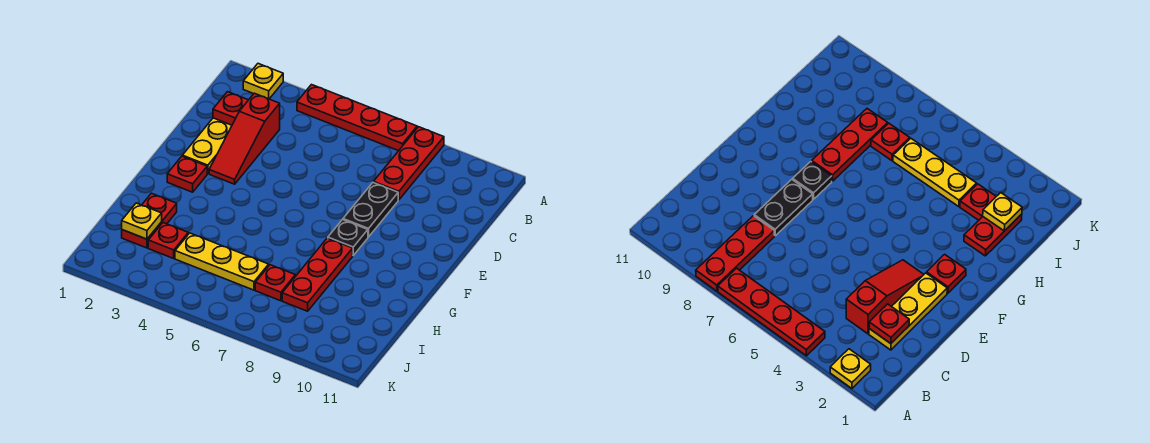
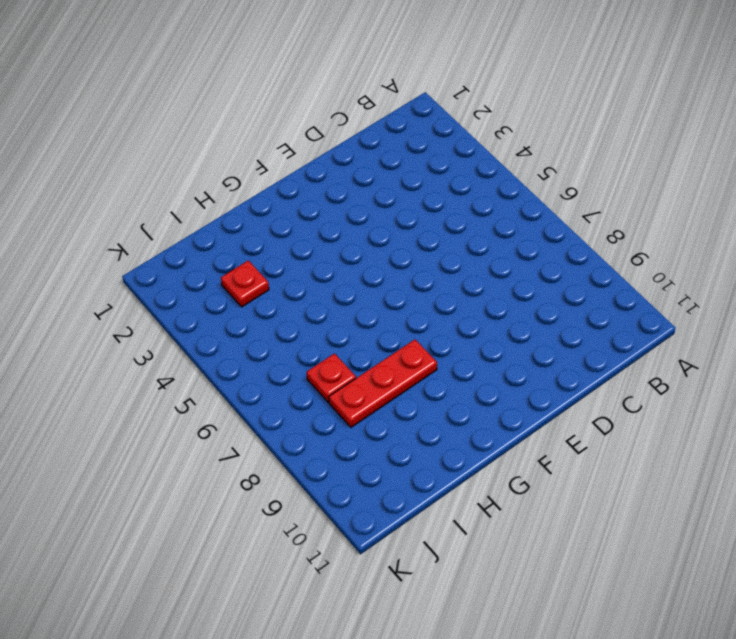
none -> yellow 1x1 plate [243,64,283,99]
none -> red 1x4 plate [297,85,417,151]
none -> red 1x3 plate [374,127,444,200]

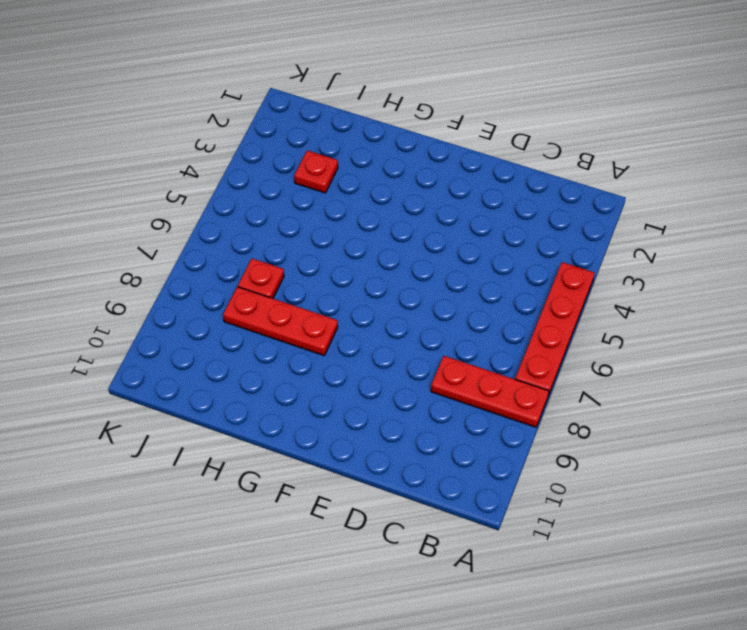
none -> yellow 1x1 plate [243,64,283,99]
none -> yellow 1x3 plate [182,118,232,174]
none -> red 1x3 slope [209,93,280,184]

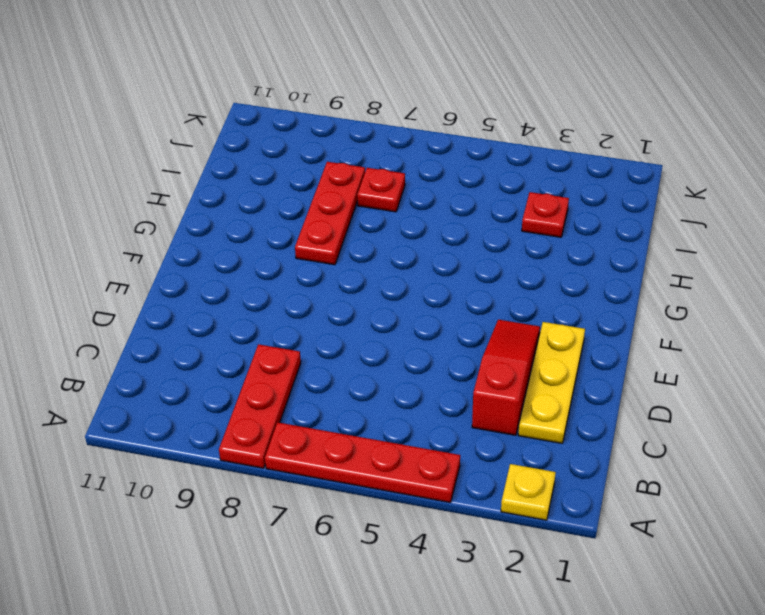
none -> black 1x2 plate [343,182,398,237]
none -> red 1x1 plate [167,156,207,192]
none -> black 1x1 plate [328,220,368,255]

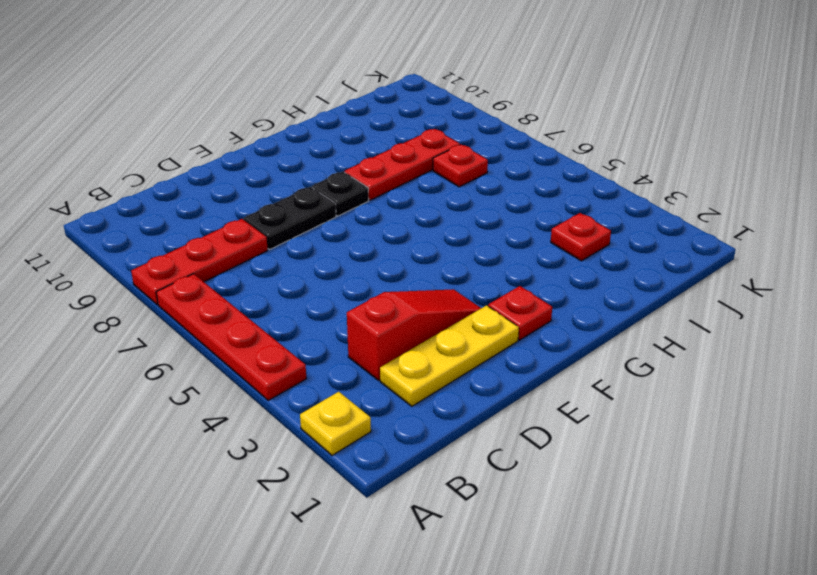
none -> red 1x2 plate [122,193,177,248]
none -> yellow 1x3 plate [175,233,269,290]
none -> red 1x1 plate [213,92,248,125]

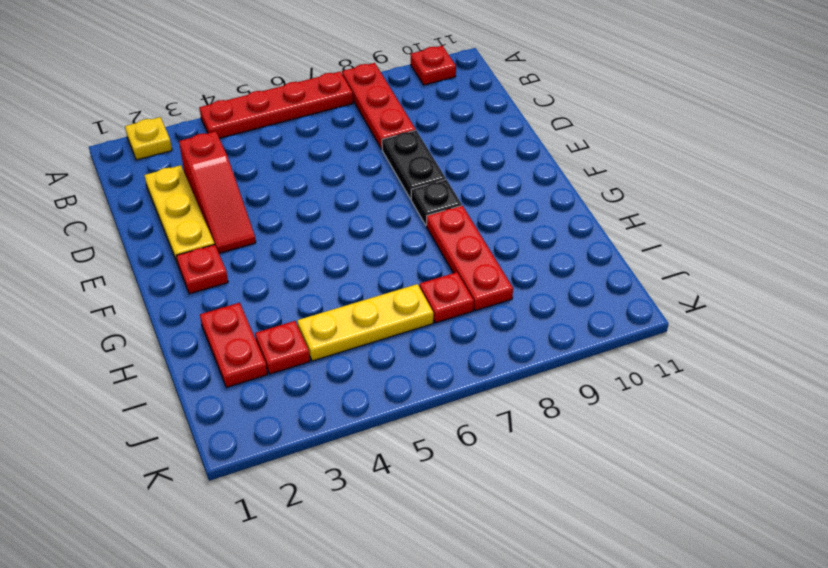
red 1x1 plate [410,46,456,85] -> red 1x1 plate moved to [213,92,248,125]
none -> yellow 1x1 plate [122,203,162,239]

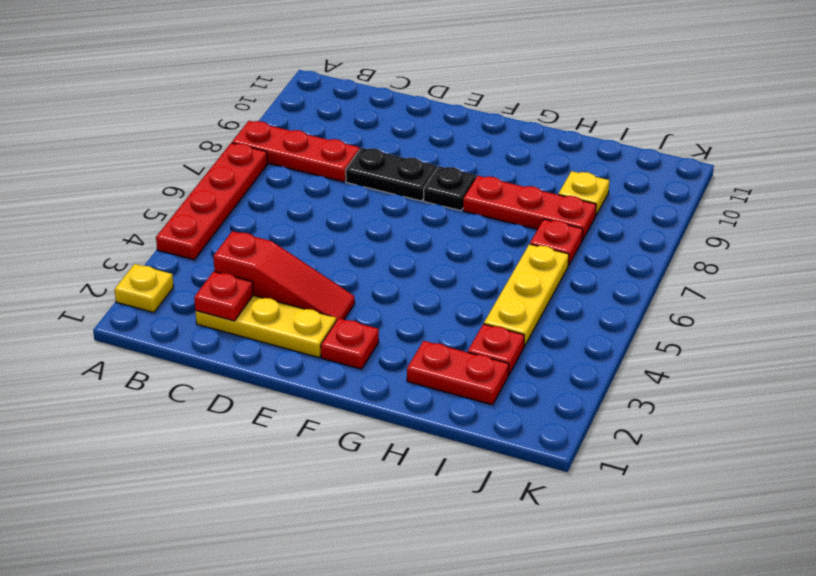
yellow 1x1 plate [558,171,609,215] -> yellow 1x1 plate moved to [122,203,162,239]

